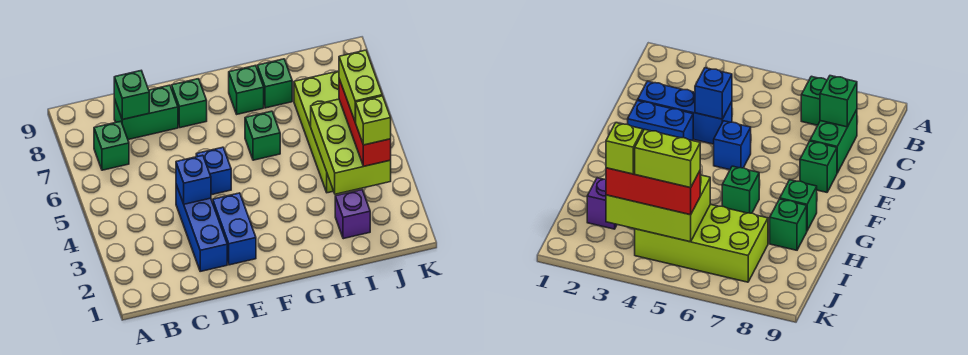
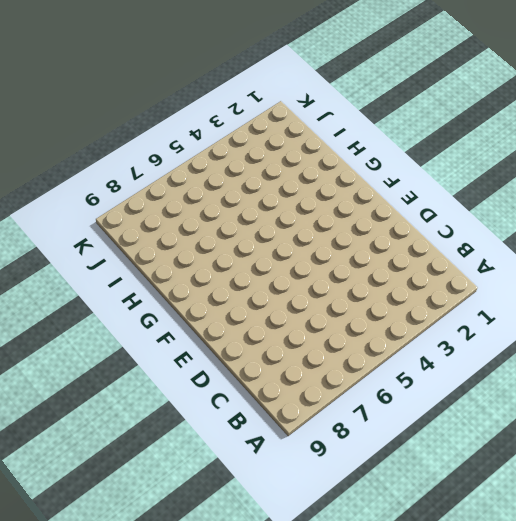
none -> green 1x1 brick [94,121,129,170]
none -> green 1x2 brick [114,85,178,140]
none -> blue 1x3 brick [176,185,227,271]

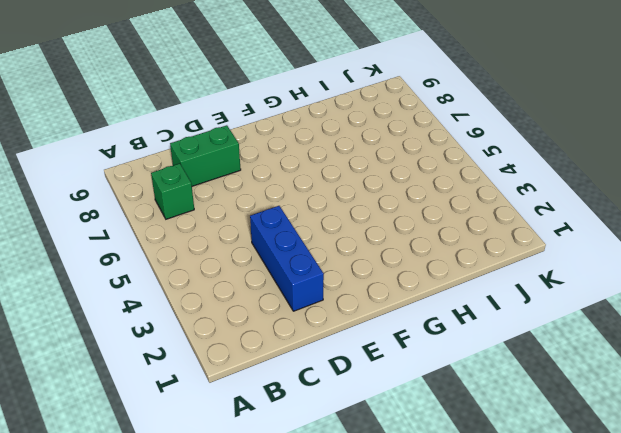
none -> blue 1x2 brick [213,193,256,265]
none -> blue 1x1 brick [196,147,231,195]
none -> green 1x1 brick [172,79,207,128]

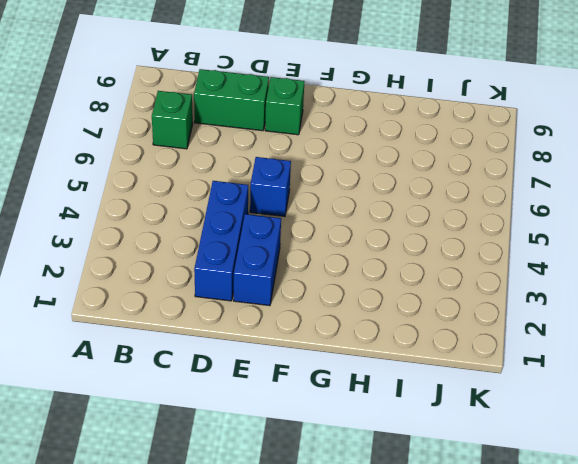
none -> green 1x1 brick [245,111,280,160]
none -> green 1x1 brick [229,65,264,114]
none -> green 1x1 brick [257,59,292,108]

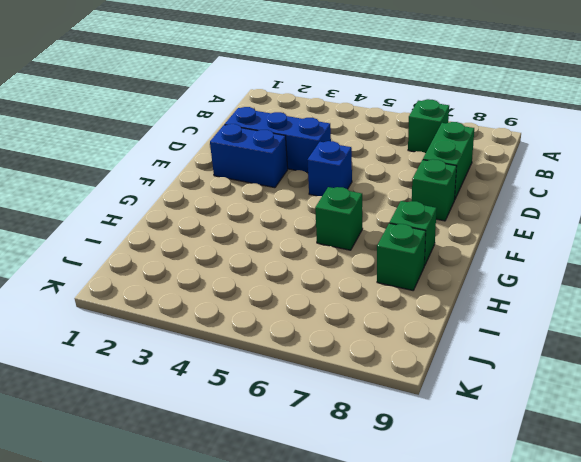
none -> purple 1x1 brick [335,190,370,239]
none -> lime 2x4 brick [294,71,339,193]
none -> green 1x1 brick [114,71,149,120]

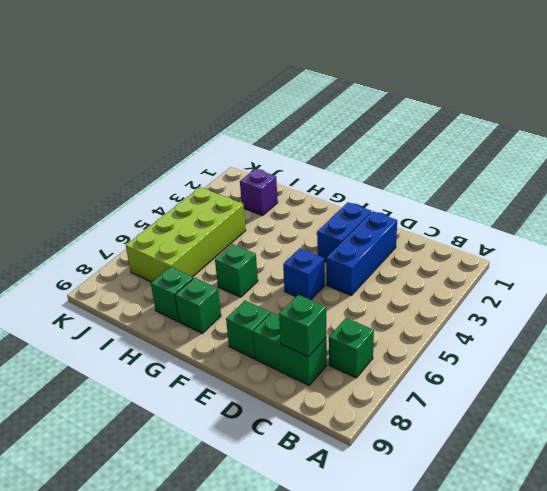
none -> blue 1x1 brick [176,155,211,204]
none -> lime 2x3 brick [311,99,391,194]
none -> red 1x3 brick [339,79,391,166]

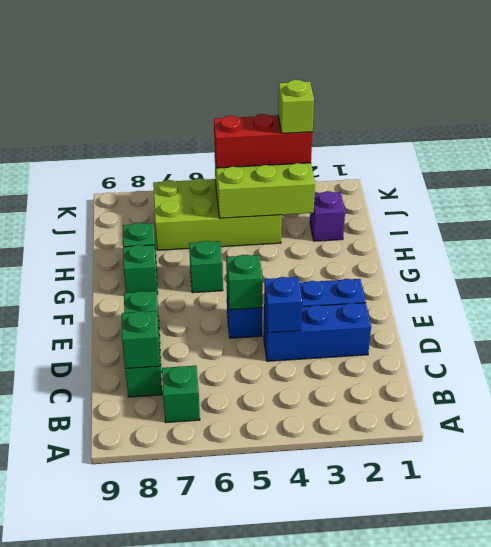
green 1x1 brick [226,255,263,310] -> none
none -> lime 1x2 brick [339,50,382,122]

